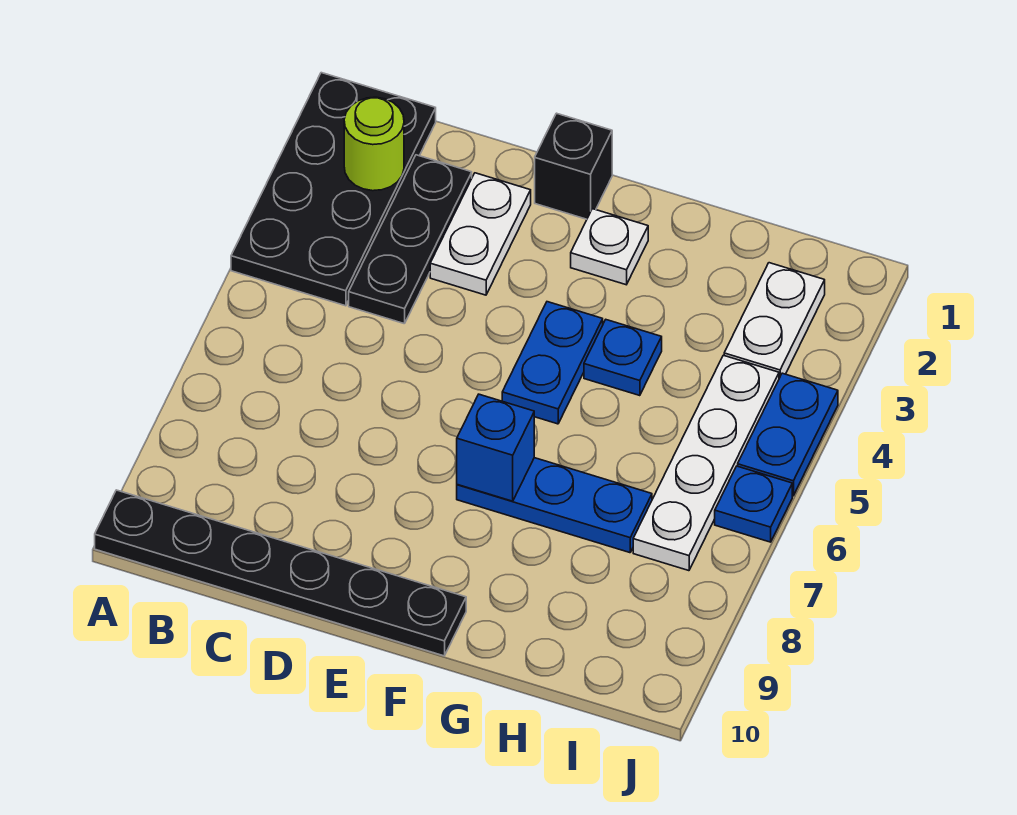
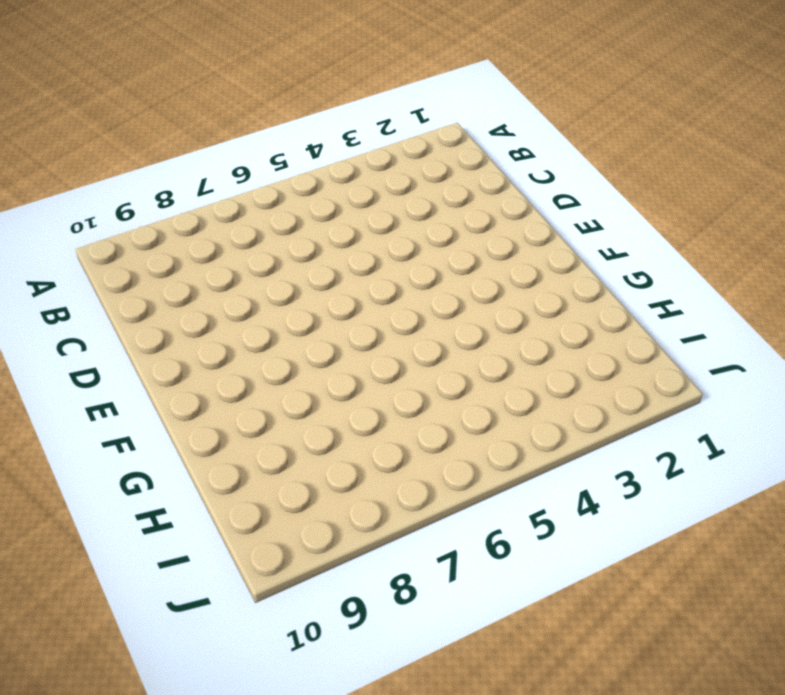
none -> black 2x4 plate [231,73,436,306]
none -> black 1x6 plate [95,490,466,656]
none -> black 1x3 plate [349,155,472,324]

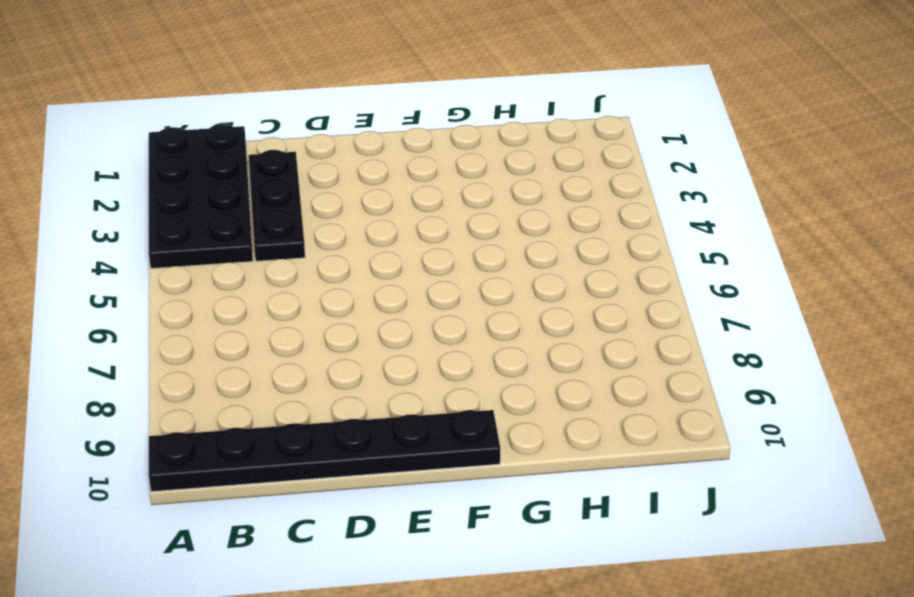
none -> white 1x2 plate [430,173,531,295]
none -> black 1x1 brick [535,113,612,219]
none -> white 1x1 plate [571,209,648,285]

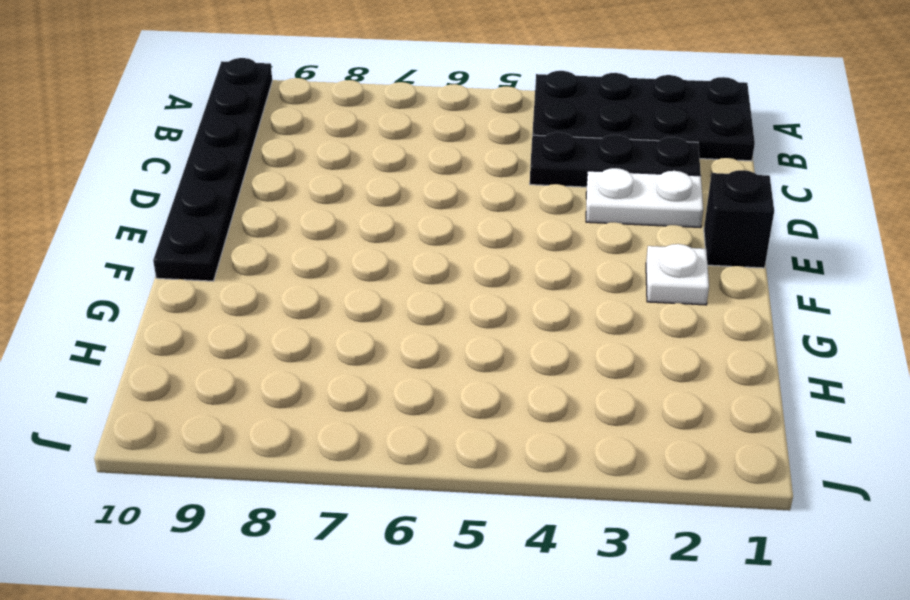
none -> blue 1x2 plate [502,302,603,424]
none -> blue 1x3 plate [457,458,652,553]
none -> blue 1x1 plate [584,320,662,396]

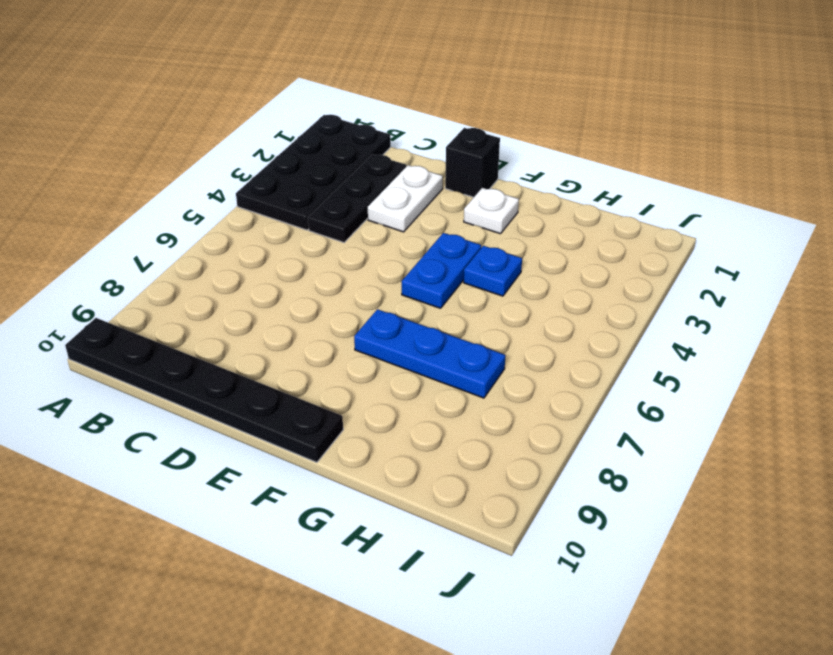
none -> white 1x2 plate [724,263,825,378]
none -> white 1x4 plate [633,355,779,571]
none -> blue 1x2 plate [738,373,838,496]

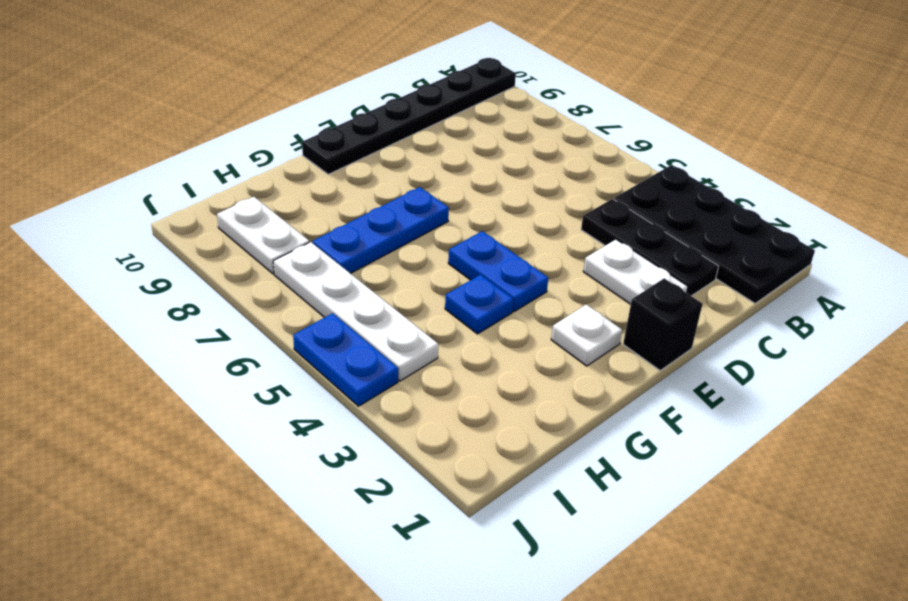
white 1x2 plate [217,197,309,274] -> white 1x2 plate moved to [724,263,825,378]
none -> blue 1x1 plate [715,466,792,542]
none -> lime 1x1 round brick [344,97,404,191]
none -> blue 1x1 brick [457,394,534,501]

